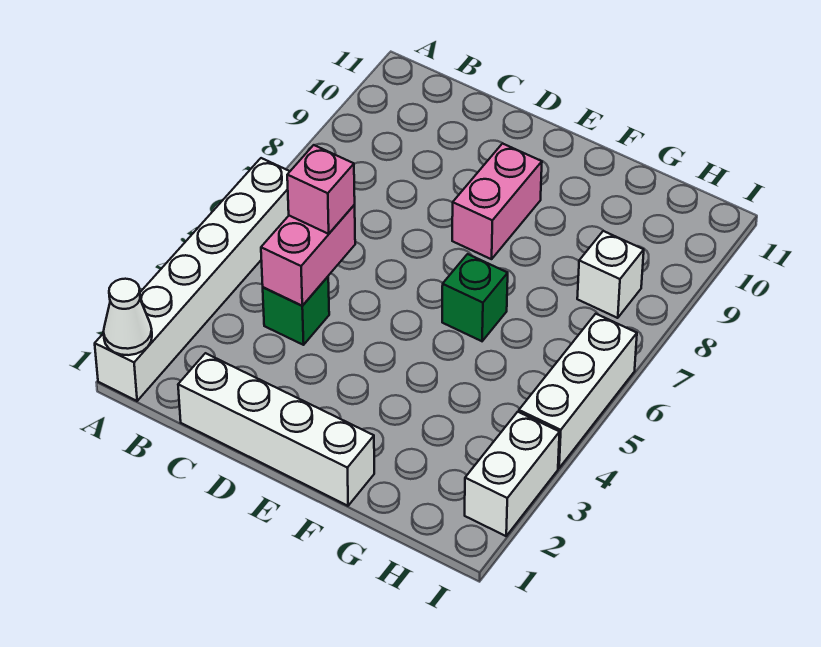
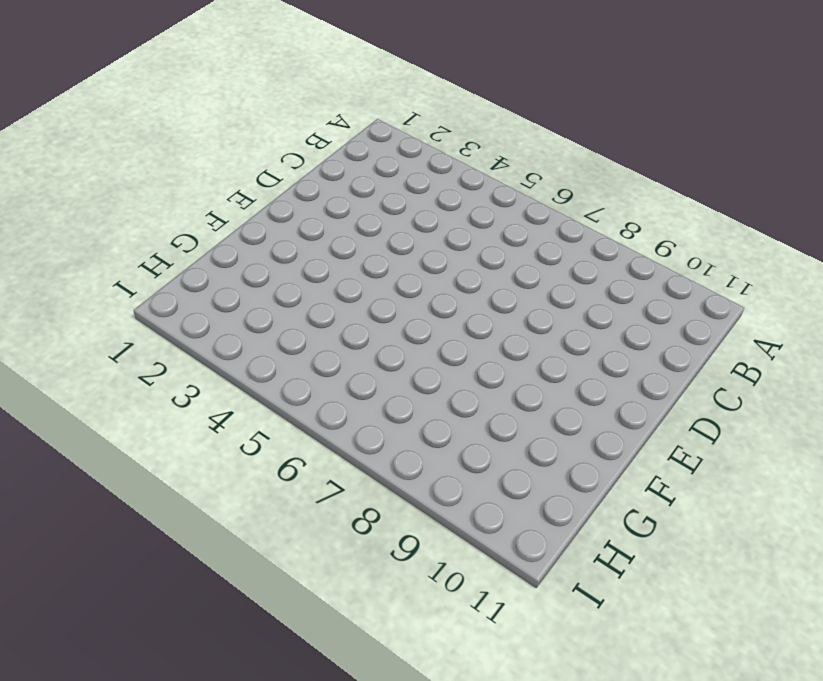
none -> white 1x6 brick [95,158,290,401]
none -> white 1x4 brick [178,353,374,506]

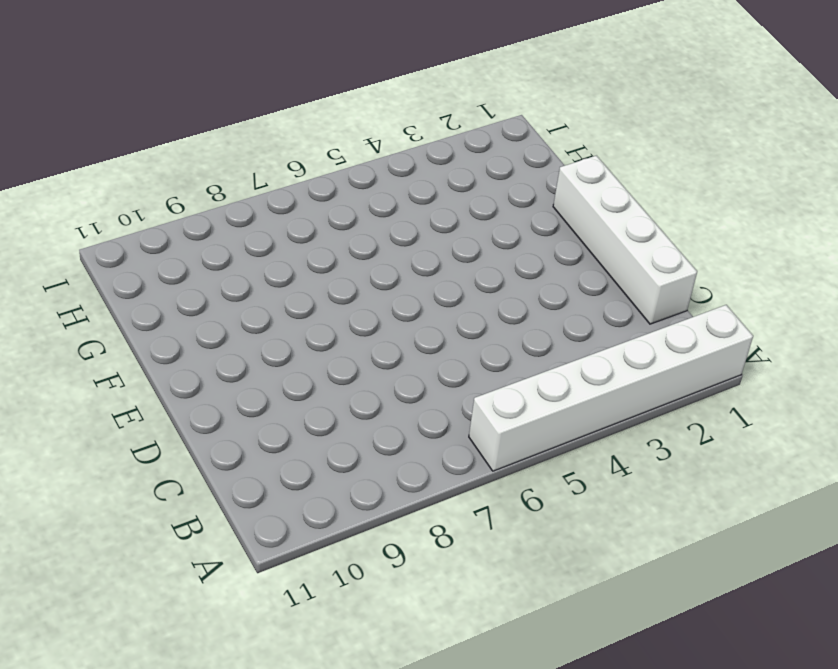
none -> green 1x1 brick [263,277,329,345]
none -> pink 1x2 brick [452,143,542,259]

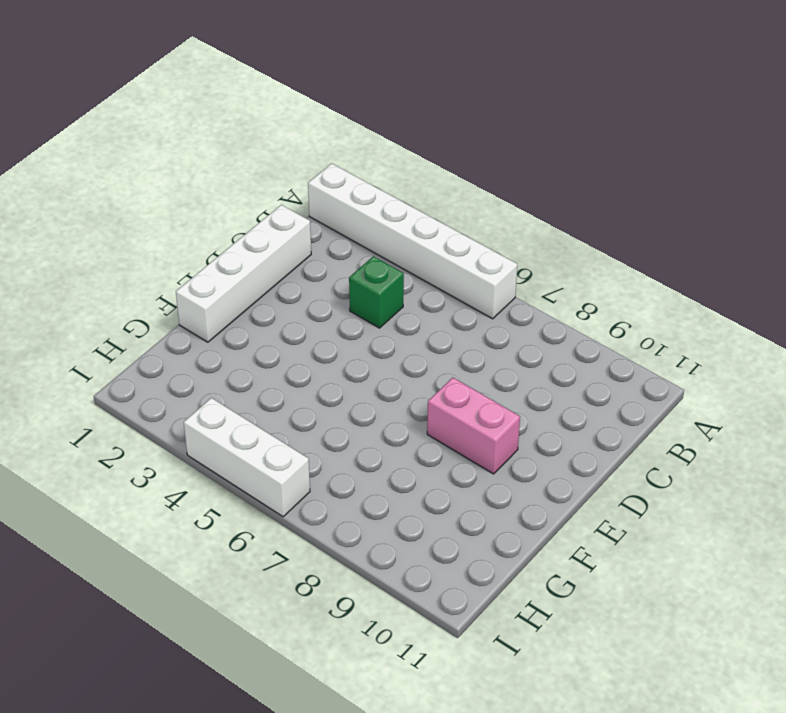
none -> green 1x1 brick [442,254,508,341]
none -> white 1x1 brick [577,231,644,318]

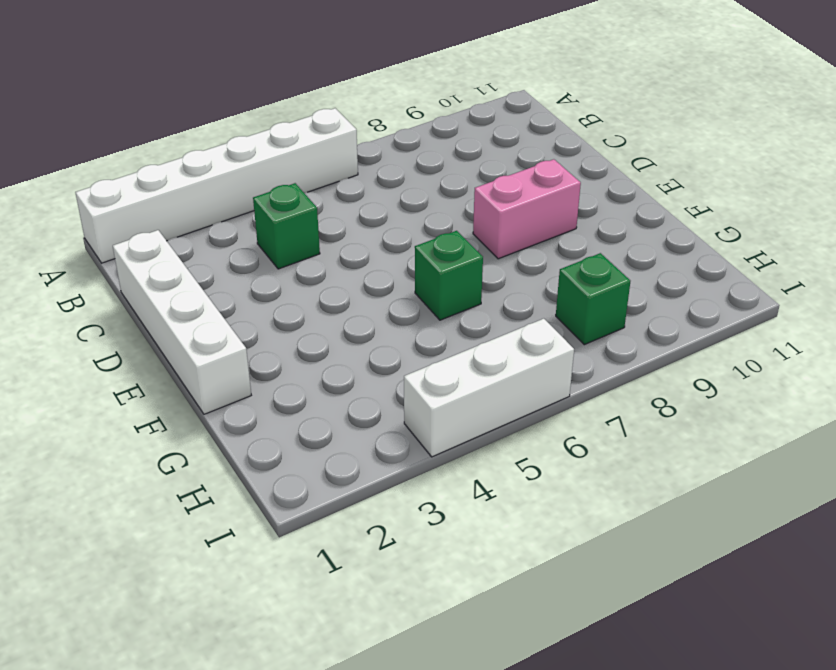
green 1x1 brick [556,253,630,345] -> white 1x1 brick [577,231,644,318]
none -> white 1x2 brick [465,412,560,536]
none -> white 1x1 cone [103,279,152,355]

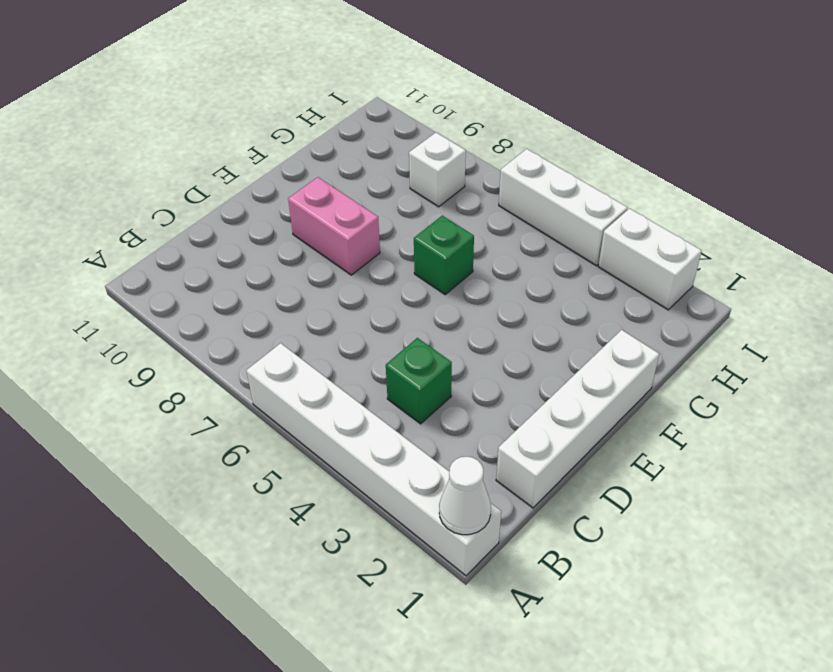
none -> pink 1x2 brick [261,205,355,306]
none -> pink 1x1 brick [287,145,355,234]

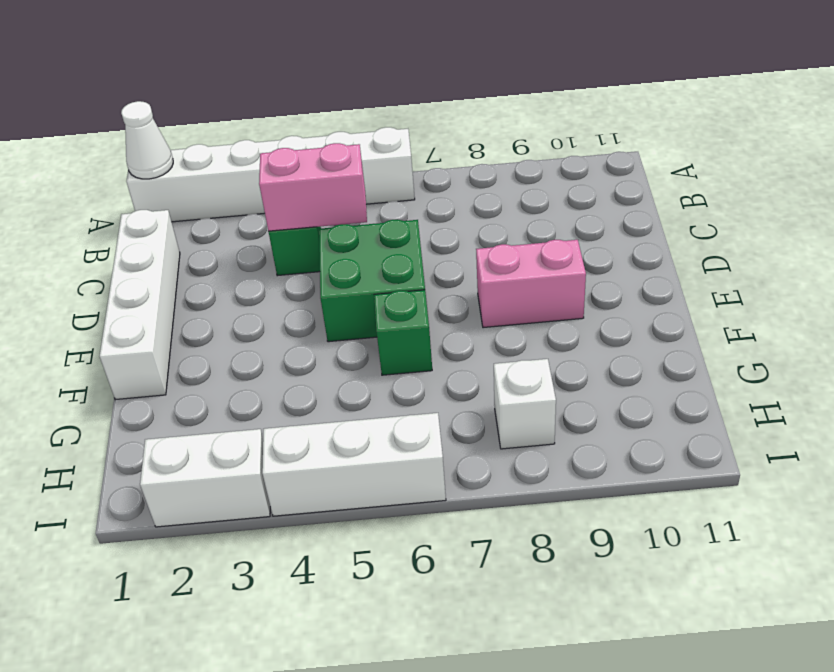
green 2x2 brick [319,220,425,342] -> none
none -> pink 1x1 brick [287,145,355,234]

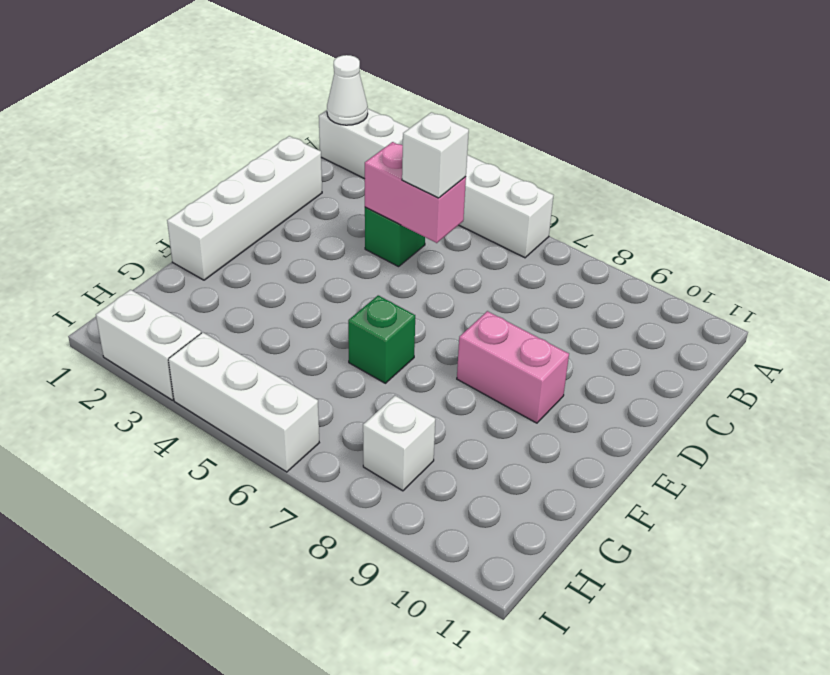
white 1x1 brick [402,112,469,198] -> pink 1x1 brick [287,145,355,234]

